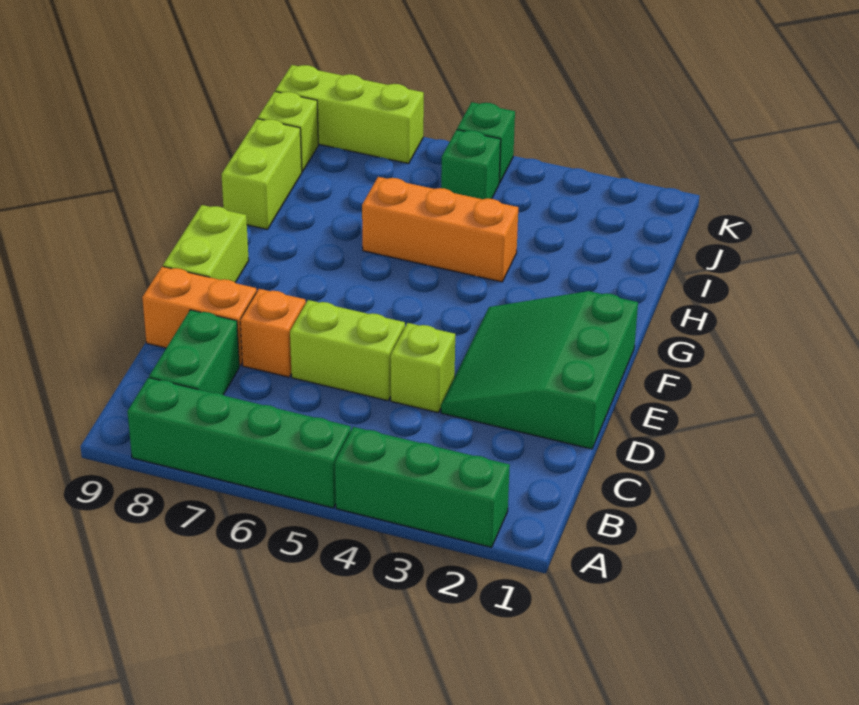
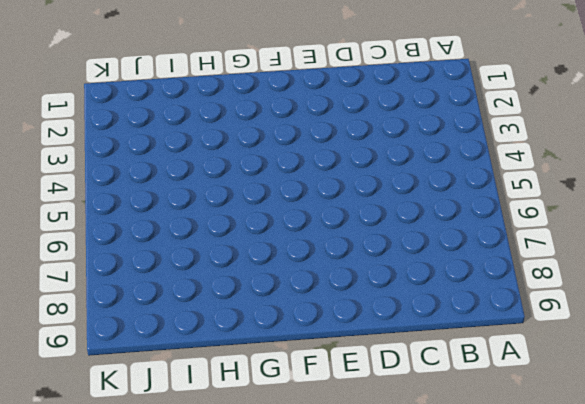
none -> green 1x3 brick [335,427,510,547]
none -> green 1x4 brick [127,378,351,508]
none -> green 1x2 brick [149,310,239,395]

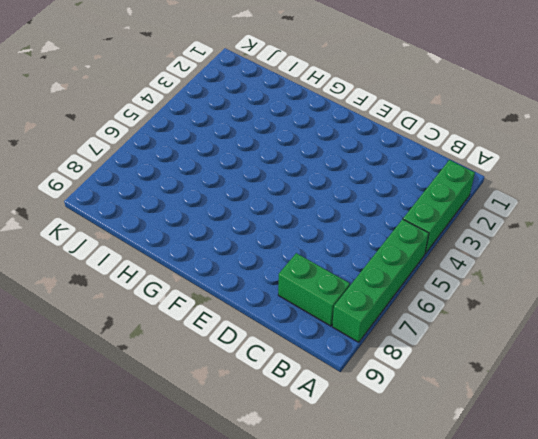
none -> green 3x3 slope [441,291,638,449]
none -> lime 1x1 brick [391,323,455,413]
none -> lime 1x2 brick [290,300,405,401]

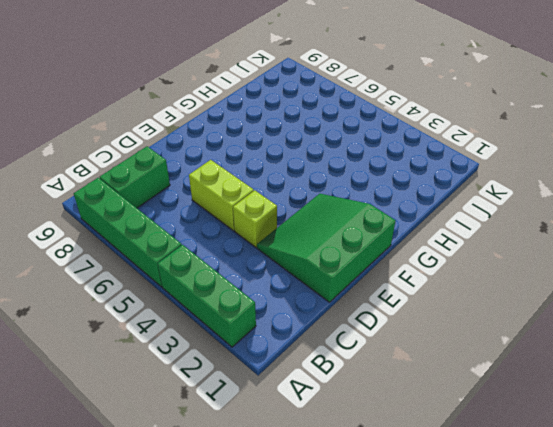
none -> orange 1x1 brick [240,289,306,377]
none -> orange 1x2 brick [142,266,257,365]
none -> lime 1x2 brick [163,205,249,283]

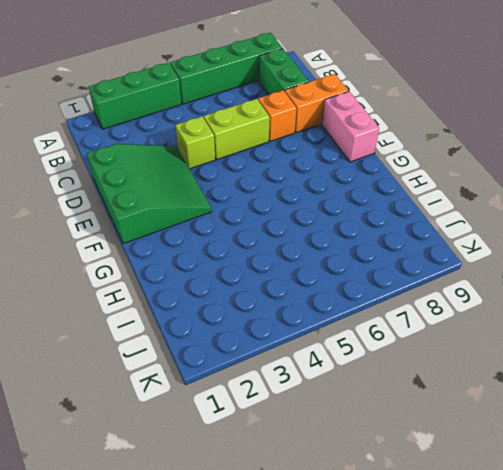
pink 1x2 brick [322,92,379,162] -> lime 1x2 brick [163,205,249,283]
none -> orange 1x3 brick [362,177,518,282]
none -> lime 1x2 brick [221,119,302,229]
none -> green 1x1 brick [441,130,501,199]

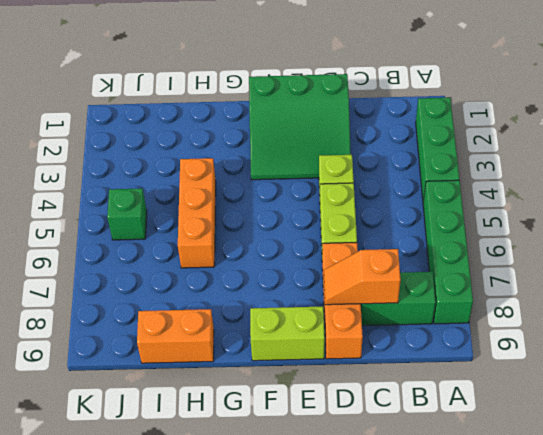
orange 1x2 slope [324,249,401,305] -> none
orange 1x2 brick [137,309,214,363] -> lime 1x2 brick [221,119,302,229]
none -> lime 1x1 brick [258,92,318,172]
none -> green 1x1 brick [457,102,515,183]
none -> lime 1x3 brick [275,65,424,164]

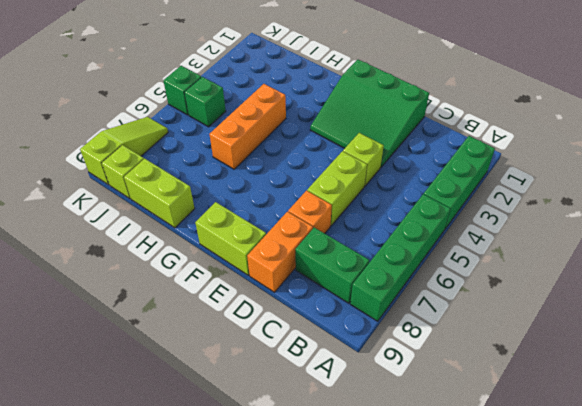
lime 1x3 slope [80,117,168,185] -> lime 1x3 brick [275,65,424,164]

